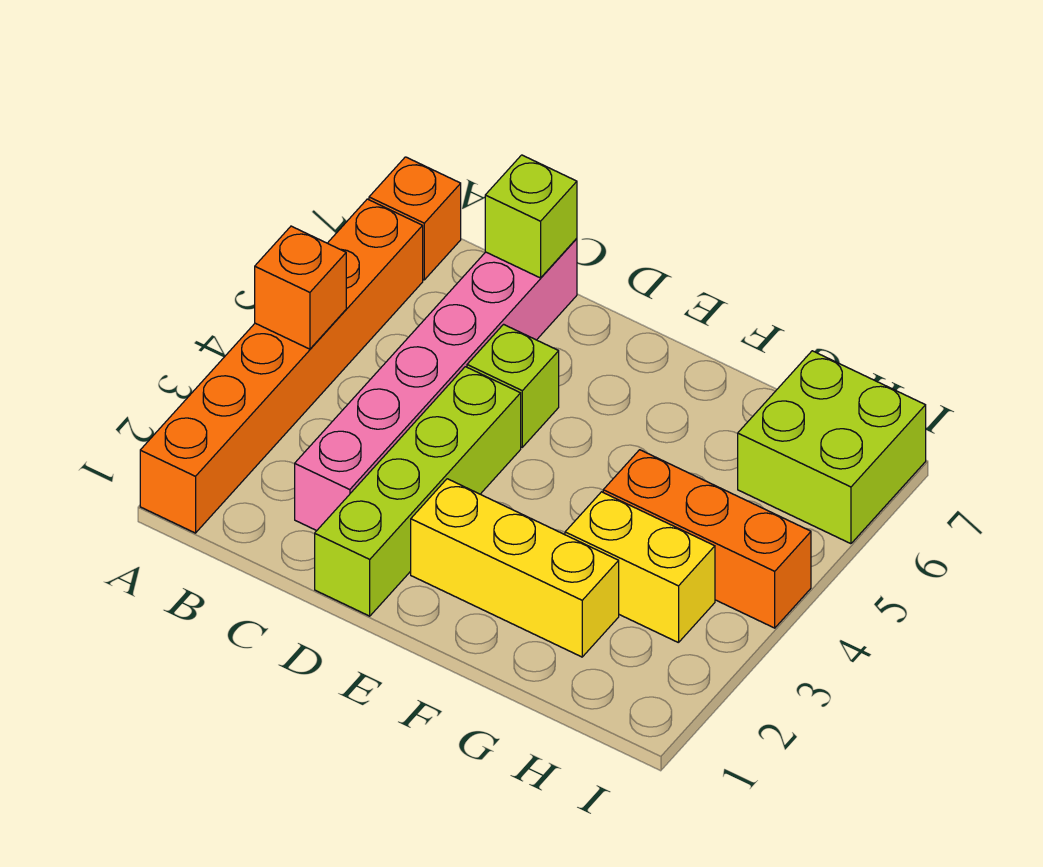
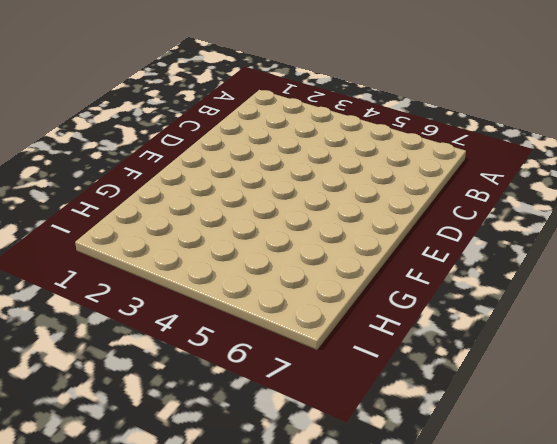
none -> orange 1x6 brick [140,199,423,533]
none -> orange 1x1 brick [369,157,461,280]

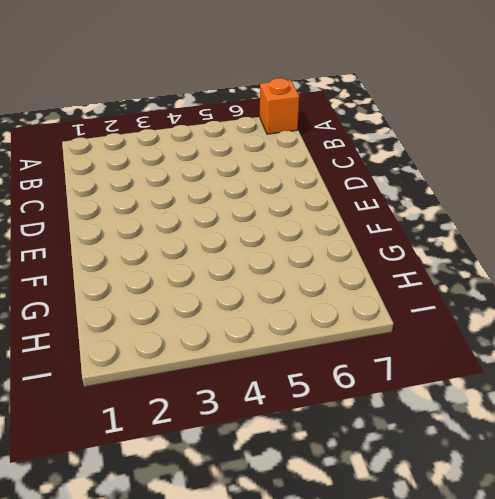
none -> orange 1x6 brick [140,199,423,533]
none -> pink 1x6 brick [295,238,577,531]

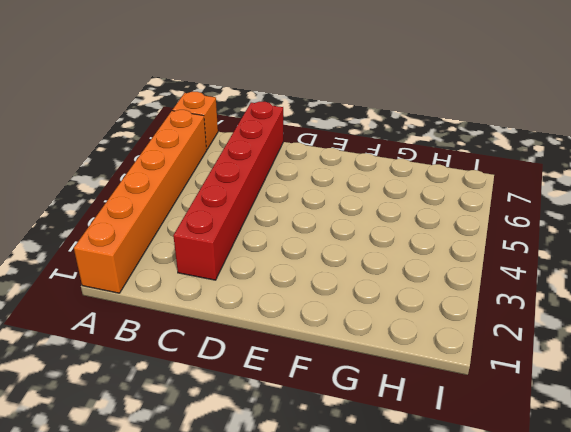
red 1x6 brick [173,102,283,280] -> pink 1x6 brick [295,238,577,531]
none -> lime 1x4 brick [315,367,521,616]
none -> lime 1x1 brick [467,324,559,447]

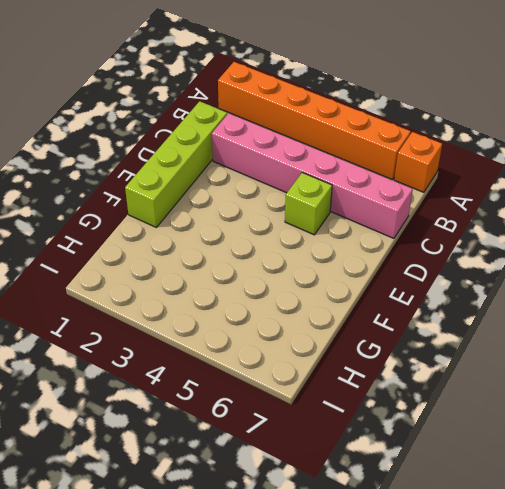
lime 1x4 brick [125,101,227,227] -> lime 1x4 brick turned to [315,367,521,616]
none -> yellow 1x3 brick [411,479,619,657]
none -> yellow 1x2 brick [565,492,715,643]

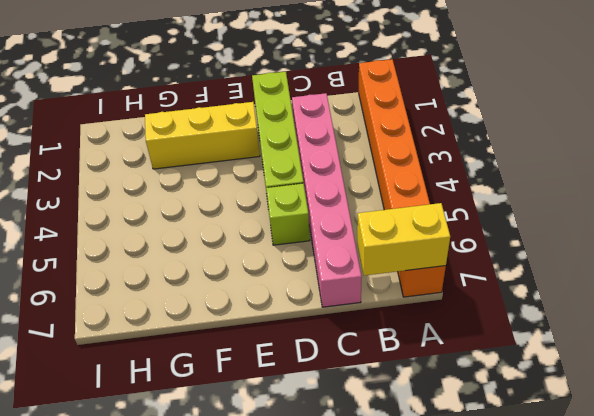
yellow 1x2 brick [357,203,450,276] -> yellow 1x2 brick moved to [565,492,715,643]
none -> orange 1x3 brick [603,450,811,628]
none -> lime 2x2 brick [738,351,926,544]

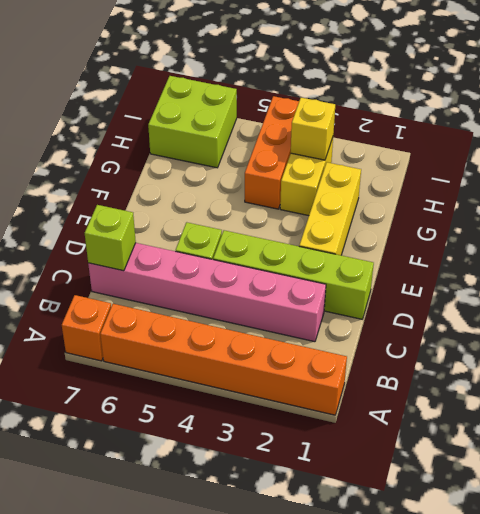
yellow 1x1 brick [291,98,335,160] -> none
none -> orange 1x1 brick [255,226,346,349]

